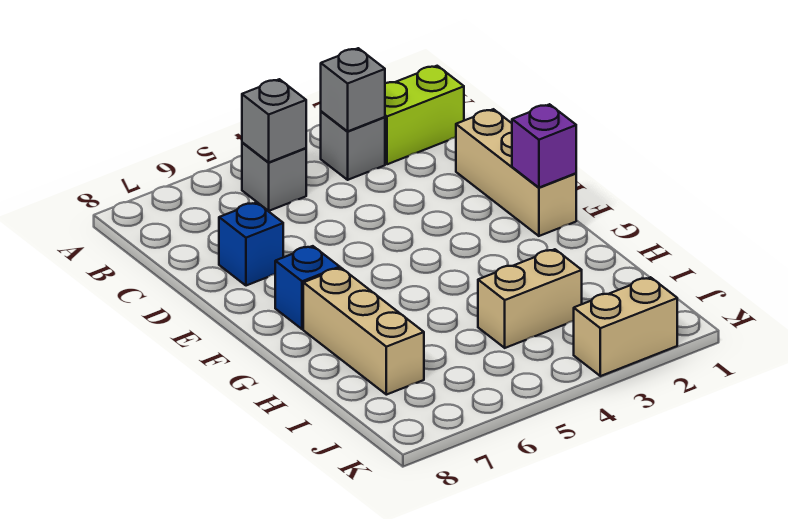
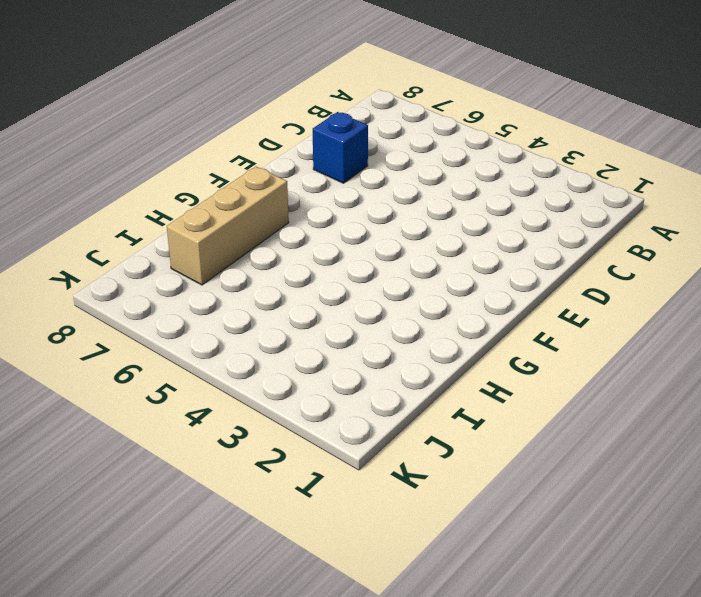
none -> lime 1x2 brick [385,66,464,164]
none -> grey 1x1 brick [321,111,385,180]
none -> grey 1x1 brick [242,142,306,211]

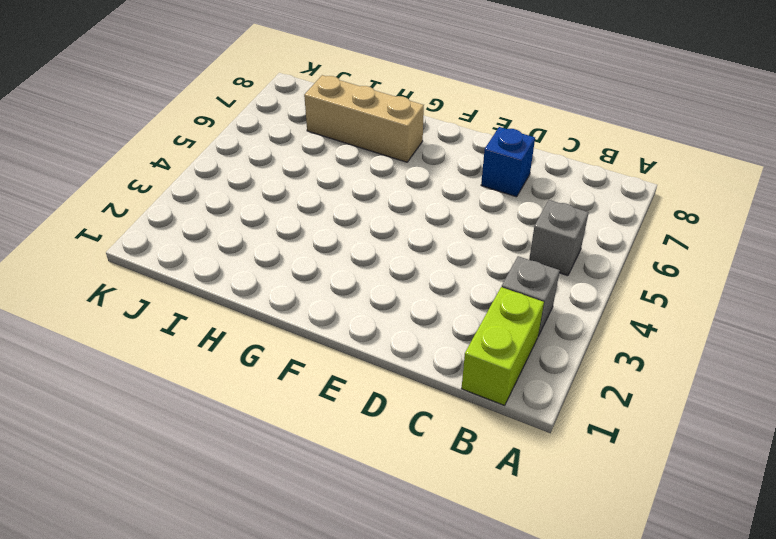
none -> tan 1x3 brick [456,109,576,236]
none -> blue 1x1 brick [275,246,340,329]
none -> tan 1x2 brick [478,249,582,348]

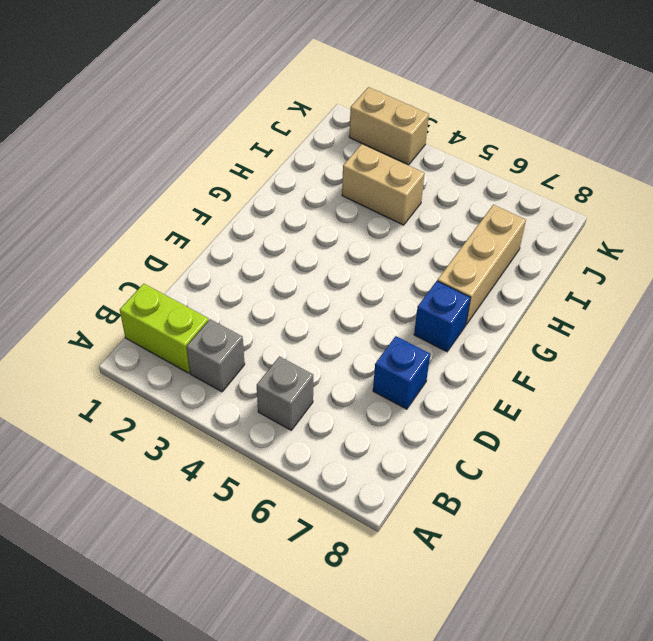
none -> tan 1x3 brick [456,109,576,236]
none -> grey 1x1 brick [321,48,385,132]
none -> grey 1x1 brick [242,79,306,163]

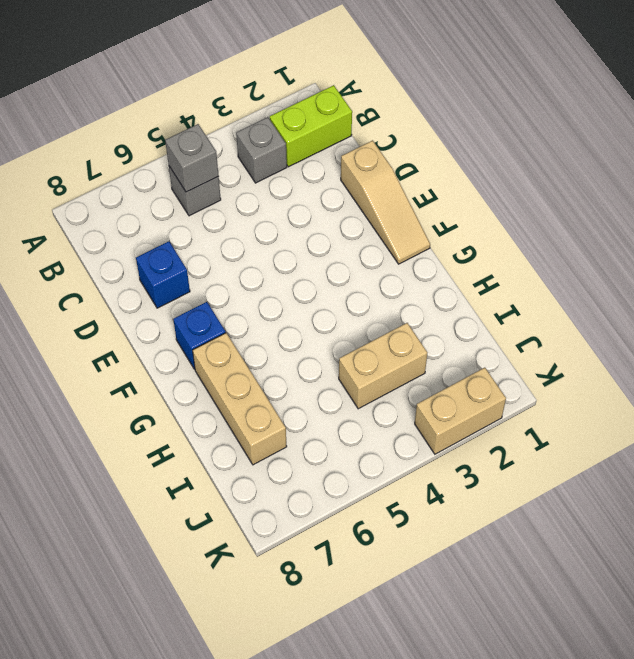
tan 1x3 slope [341,140,430,264] -> tan 1x3 brick [456,109,576,236]
none -> grey 1x1 brick [321,48,385,132]
none -> purple 1x1 brick [512,104,576,188]

